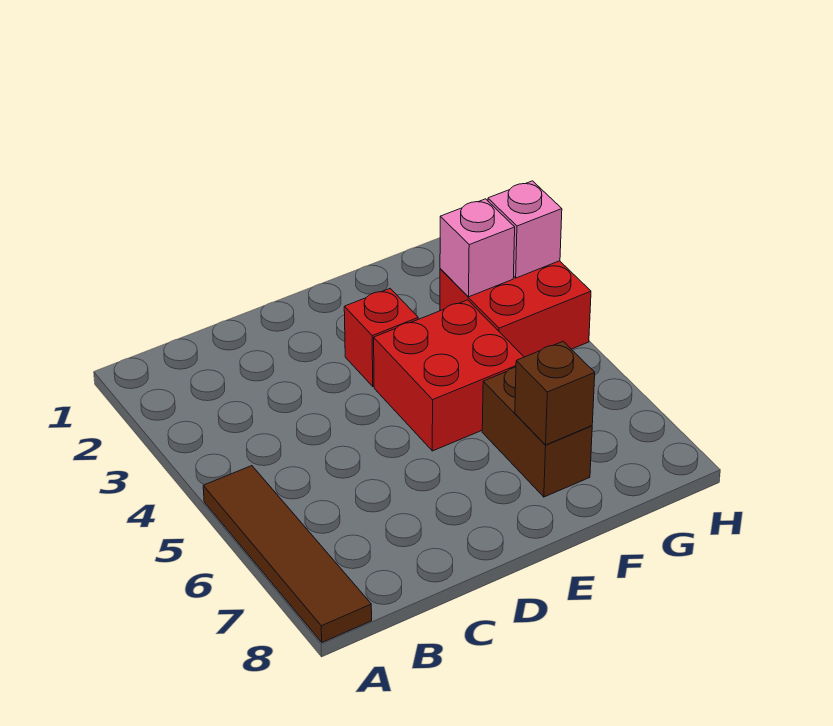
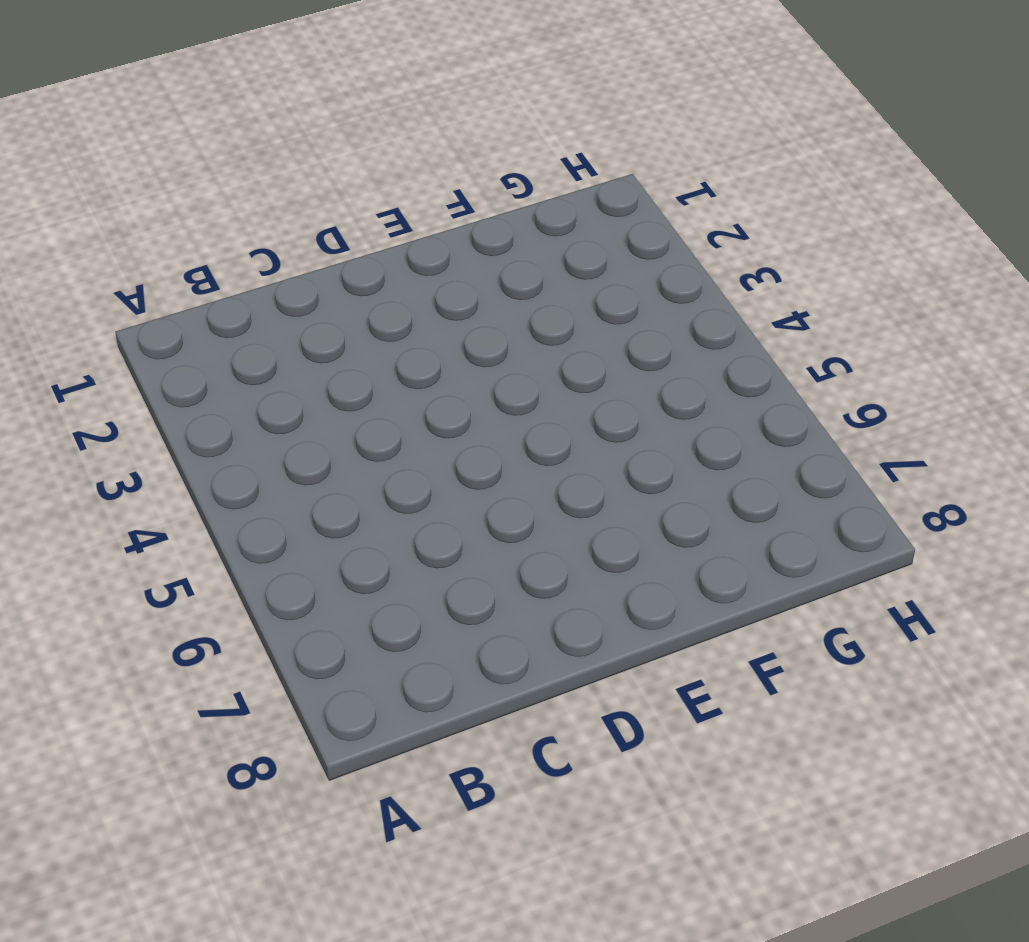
none -> brown 1x4 tile [203,466,372,642]
none -> red 1x1 brick [344,289,418,387]

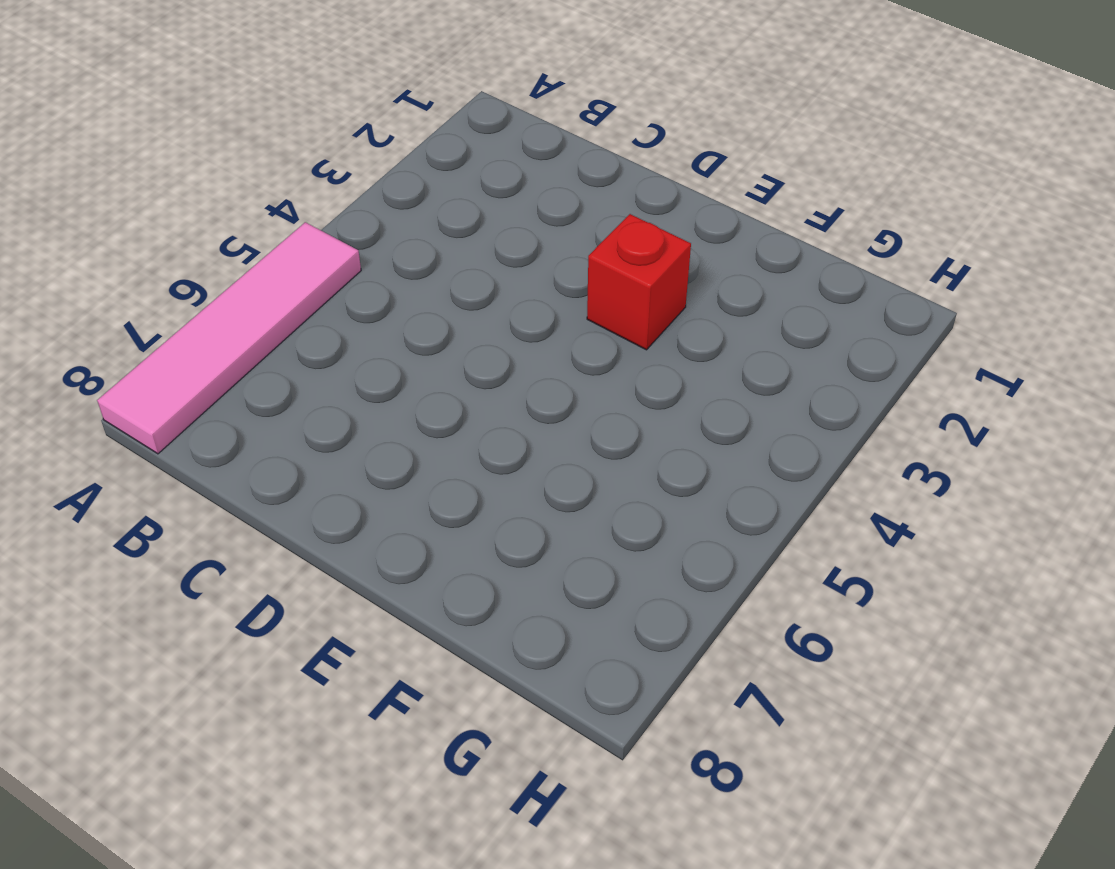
pink 1x4 tile [97,222,361,454] -> brown 1x4 tile [203,466,372,642]
none -> red 2x2 brick [374,300,524,451]
none -> brown 1x2 brick [482,367,592,497]

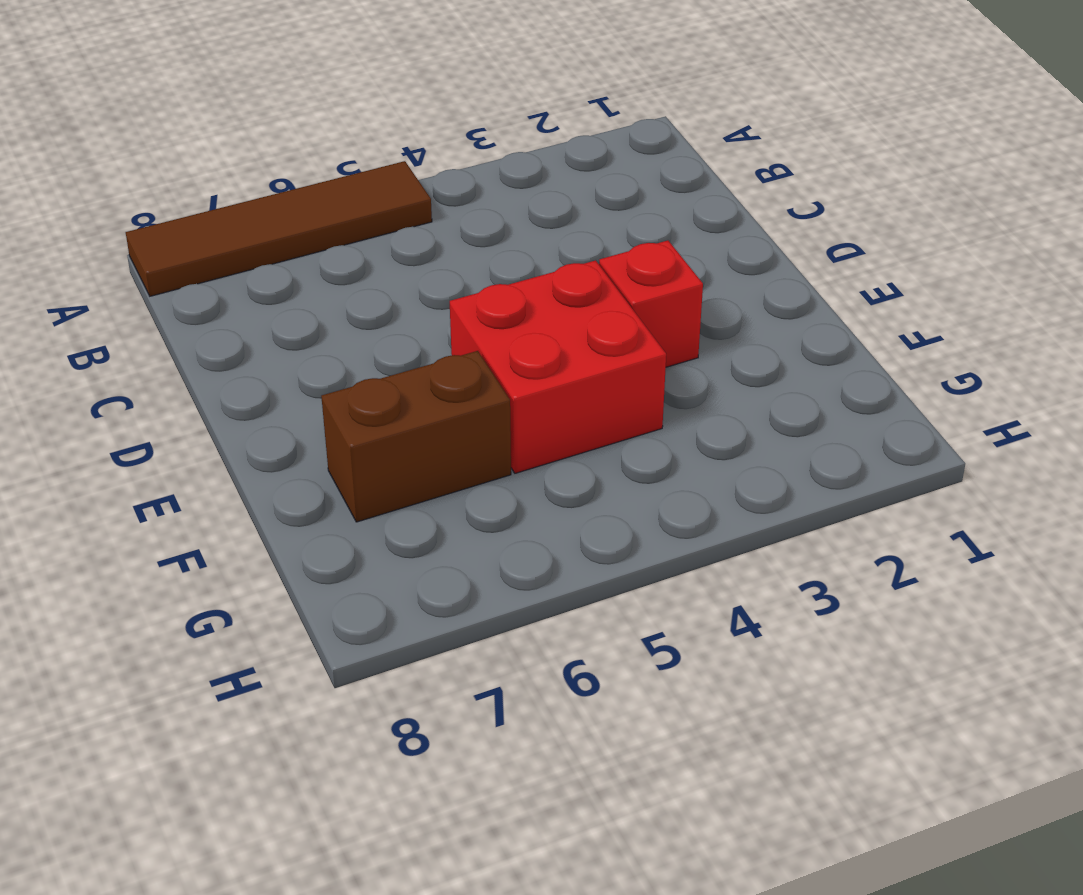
none -> red 2x2 brick [440,261,591,357]
none -> brown 1x1 brick [515,341,595,445]

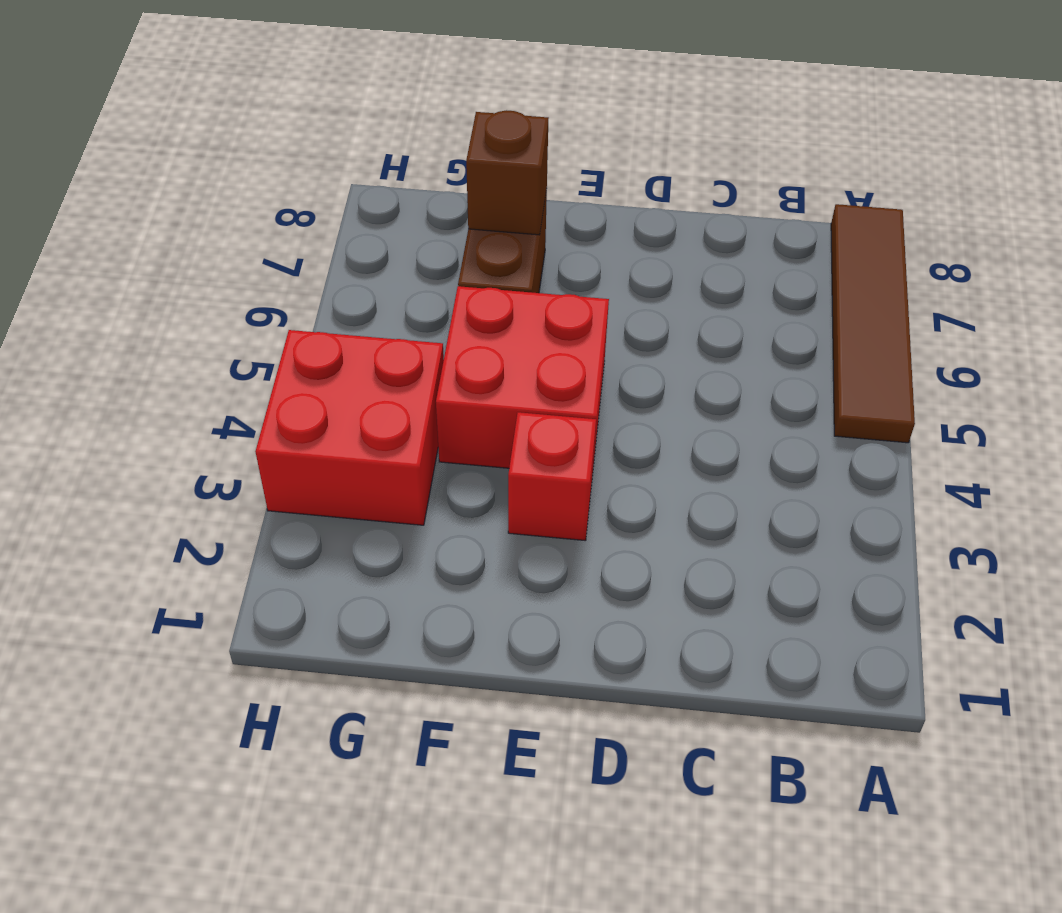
none -> pink 1x1 brick [440,199,515,297]
none -> pink 1x1 brick [488,181,562,278]

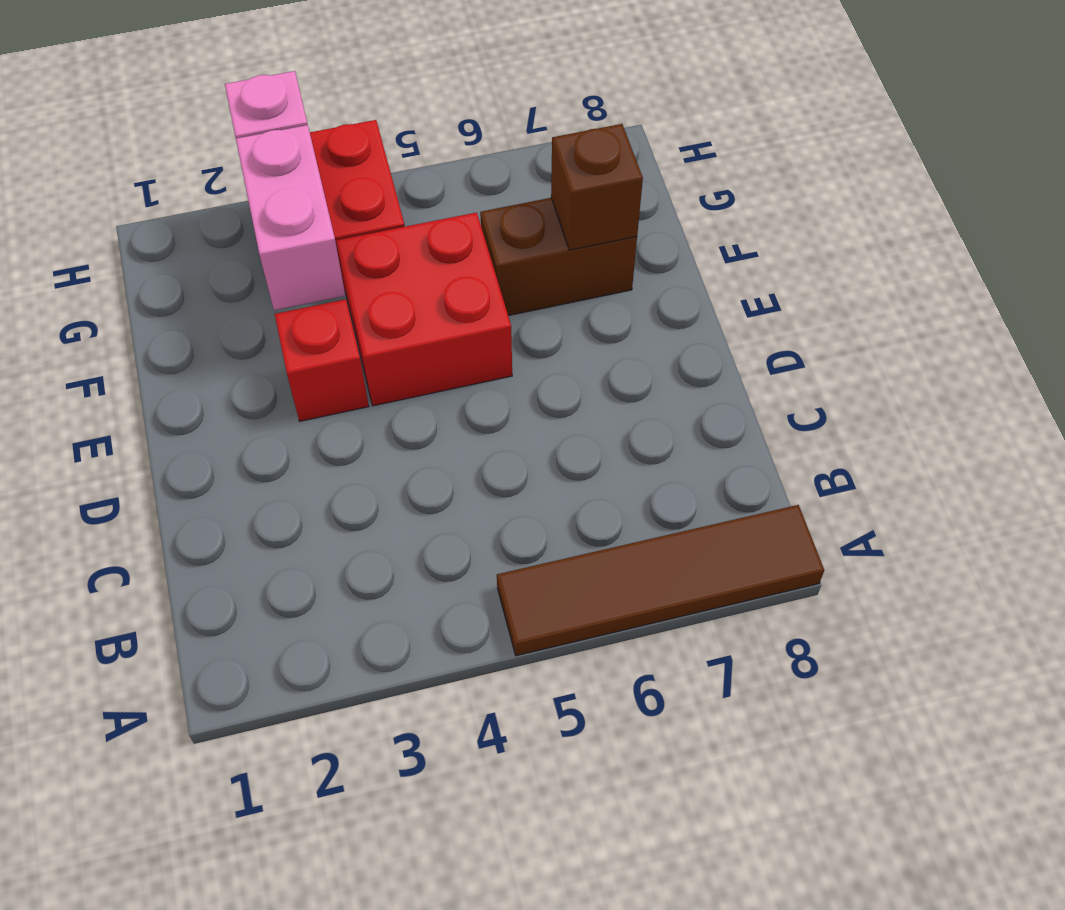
pink 1x2 brick [236,125,345,310] -> pink 1x1 brick [440,199,515,297]

